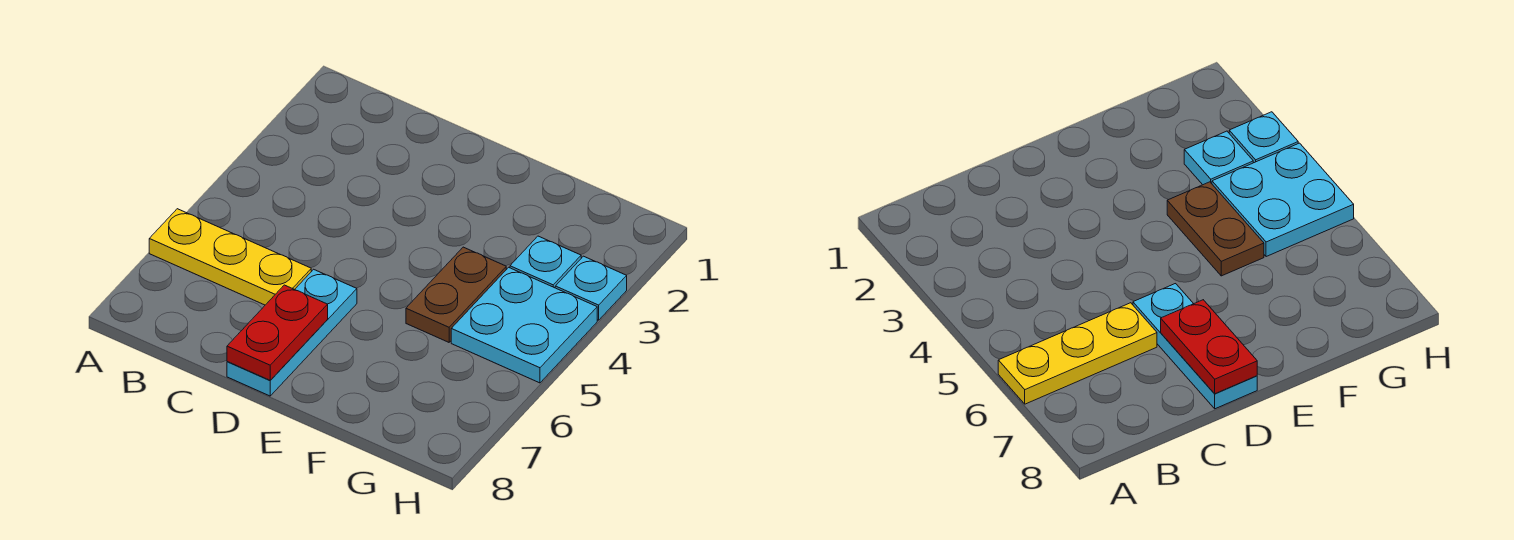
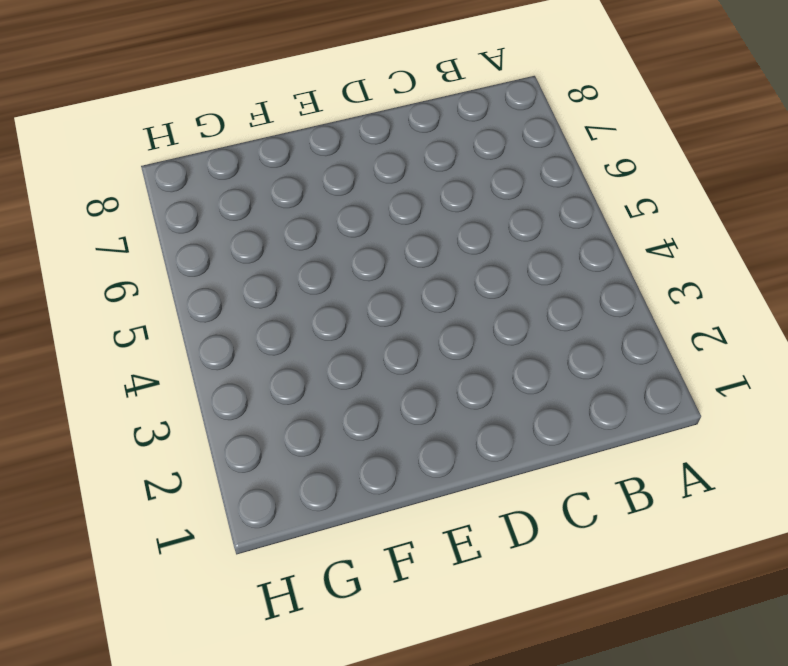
none -> yellow 1x3 plate [149,209,311,305]
none -> cyan 1x3 plate [227,269,357,396]

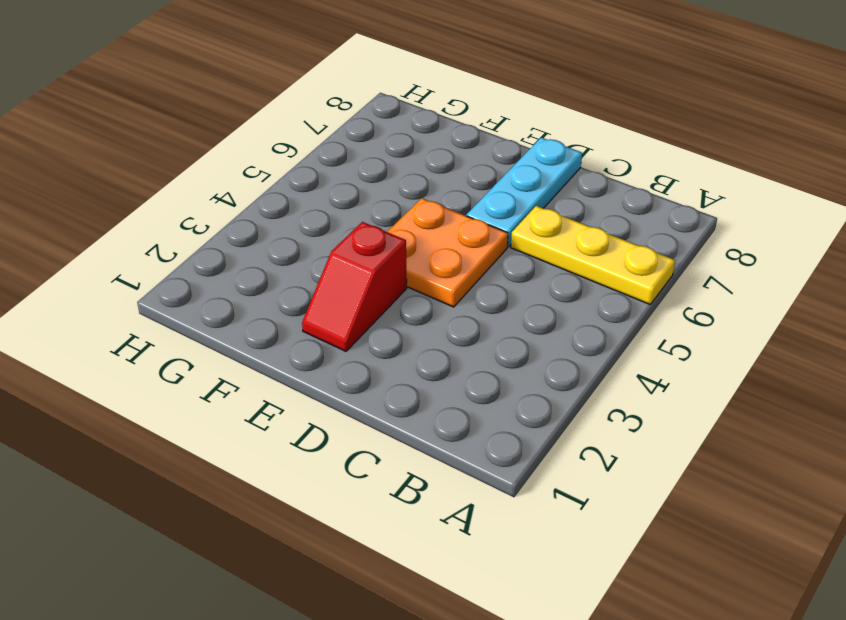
orange 2x2 plate [387,198,508,307] -> none
red 1x2 slope [302,222,407,351] -> none
none -> brown 1x2 plate [406,247,506,342]
none -> cyan 1x1 plate [510,236,581,288]

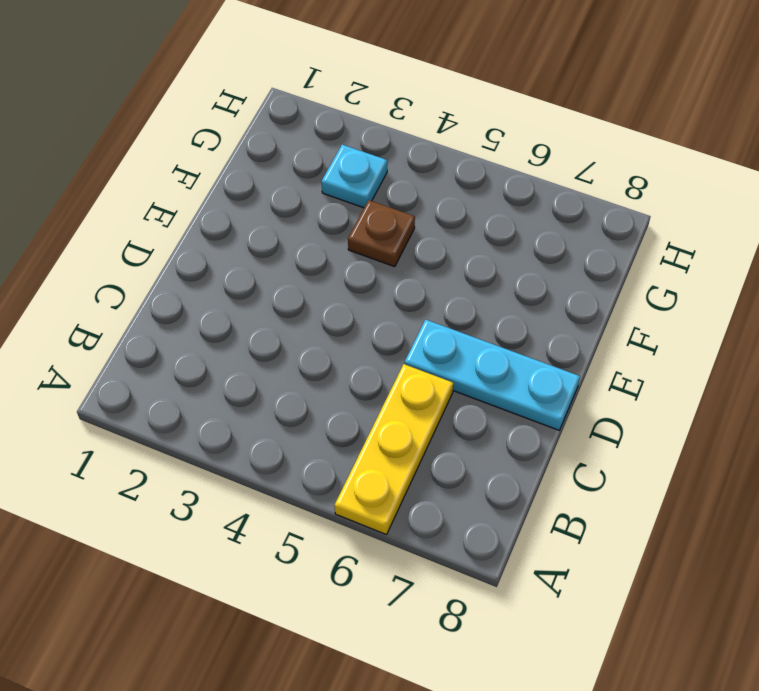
brown 1x1 plate [348,200,415,267] -> brown 1x2 plate [406,247,506,342]
none -> cyan 2x2 plate [451,267,597,383]
none -> cyan 1x1 plate [555,256,627,320]

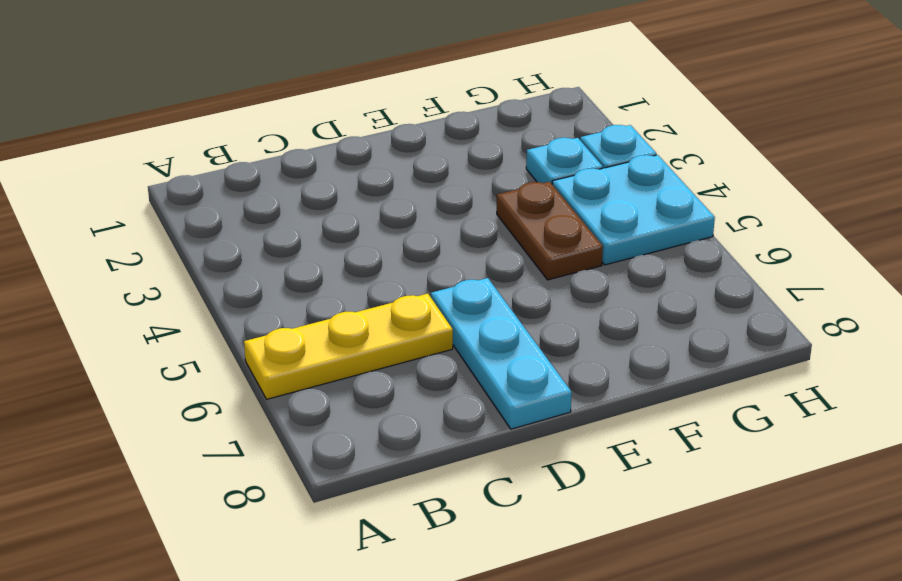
none -> red 1x2 plate [227,285,328,380]

